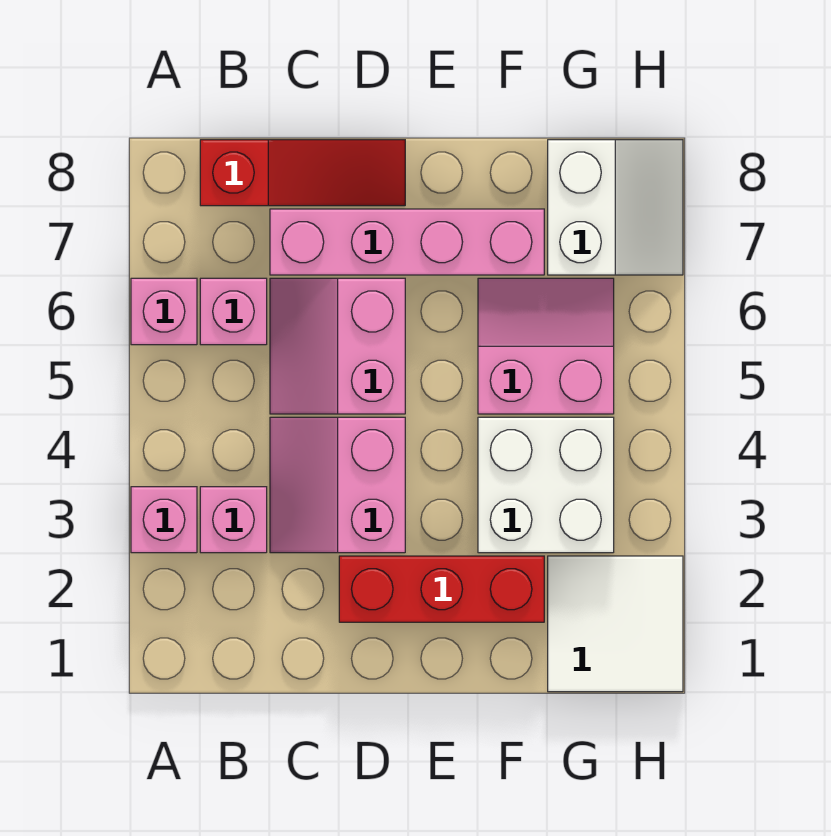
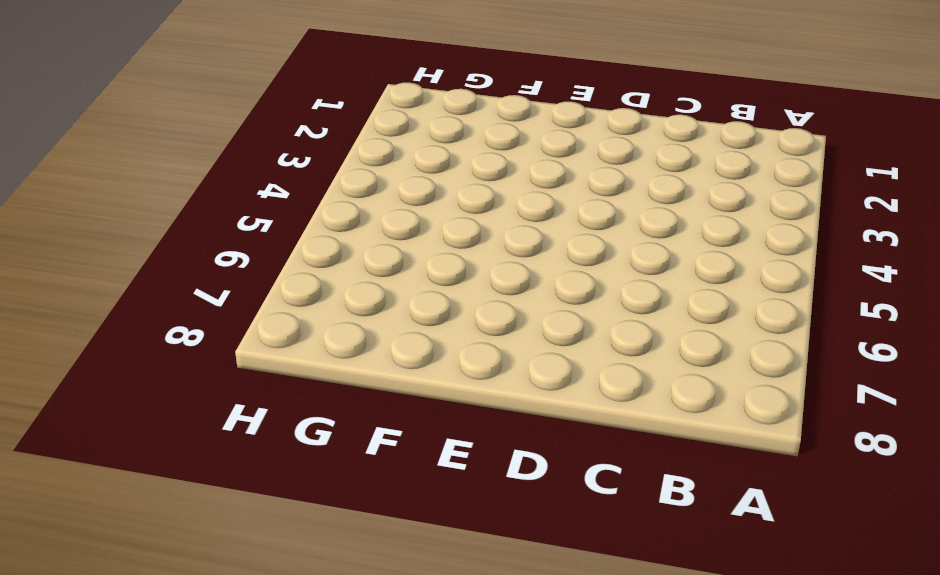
none -> pink 1x1 brick [131,487,197,553]
none -> pink 1x1 brick [131,278,197,345]
none -> pink 1x1 brick [200,487,267,553]

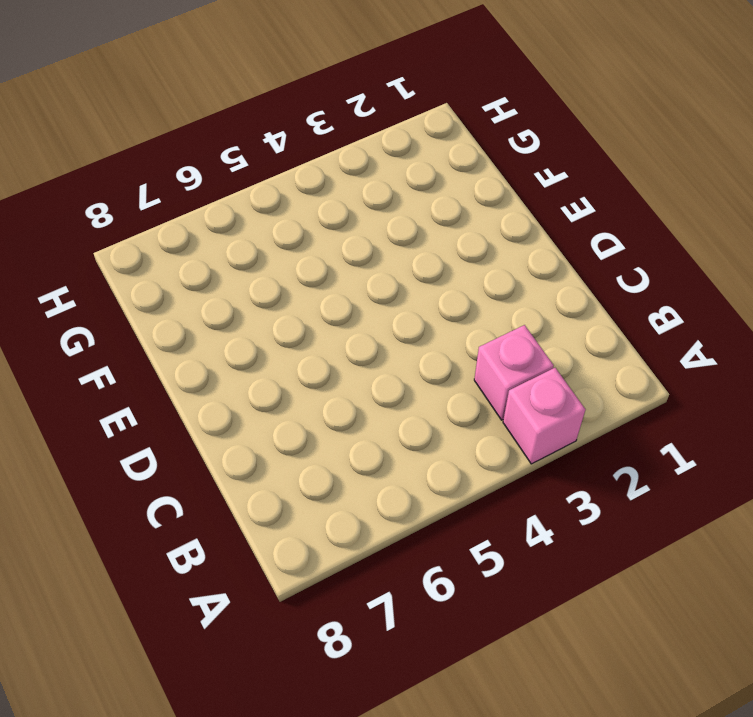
none -> pink 1x1 brick [131,278,197,345]
none -> pink 1x1 brick [200,278,267,345]
none -> red 1x3 slope [200,140,405,206]

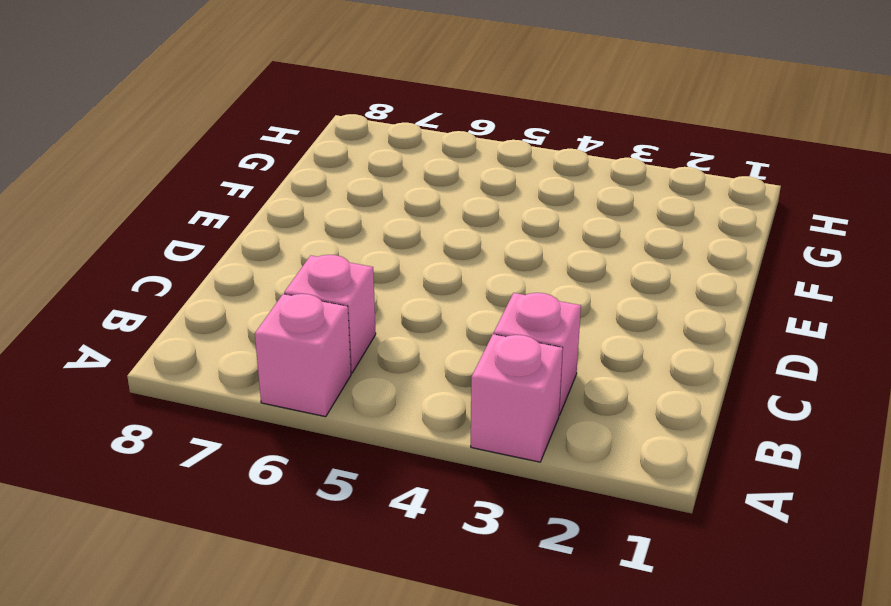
none -> red 1x3 slope [200,140,405,206]
none -> pink 2x2 slope [270,417,405,553]
none -> pink 2x2 slope [270,278,405,414]

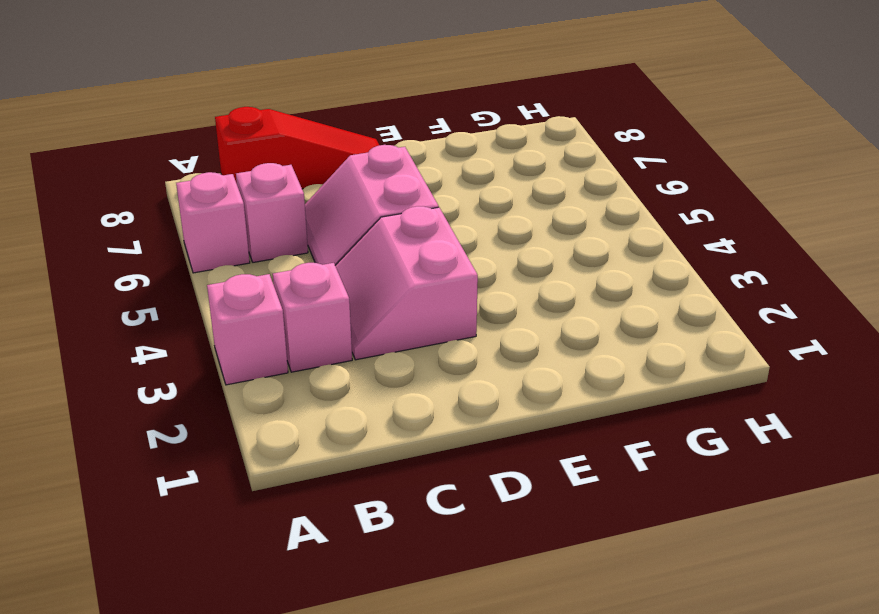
none -> pink 1x4 brick [270,209,544,275]
none -> red 1x3 brick [339,556,544,622]
none -> white 2x2 brick [478,417,614,553]

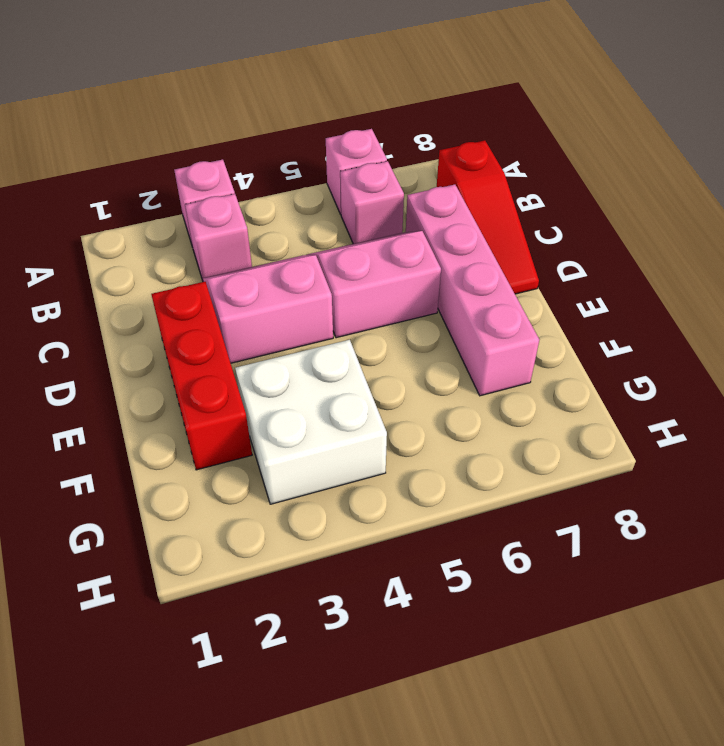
none -> pink 2x2 slope [478,278,614,414]
none -> white 2x2 tile [548,556,683,692]
none -> white 2x2 slope [548,140,683,275]

